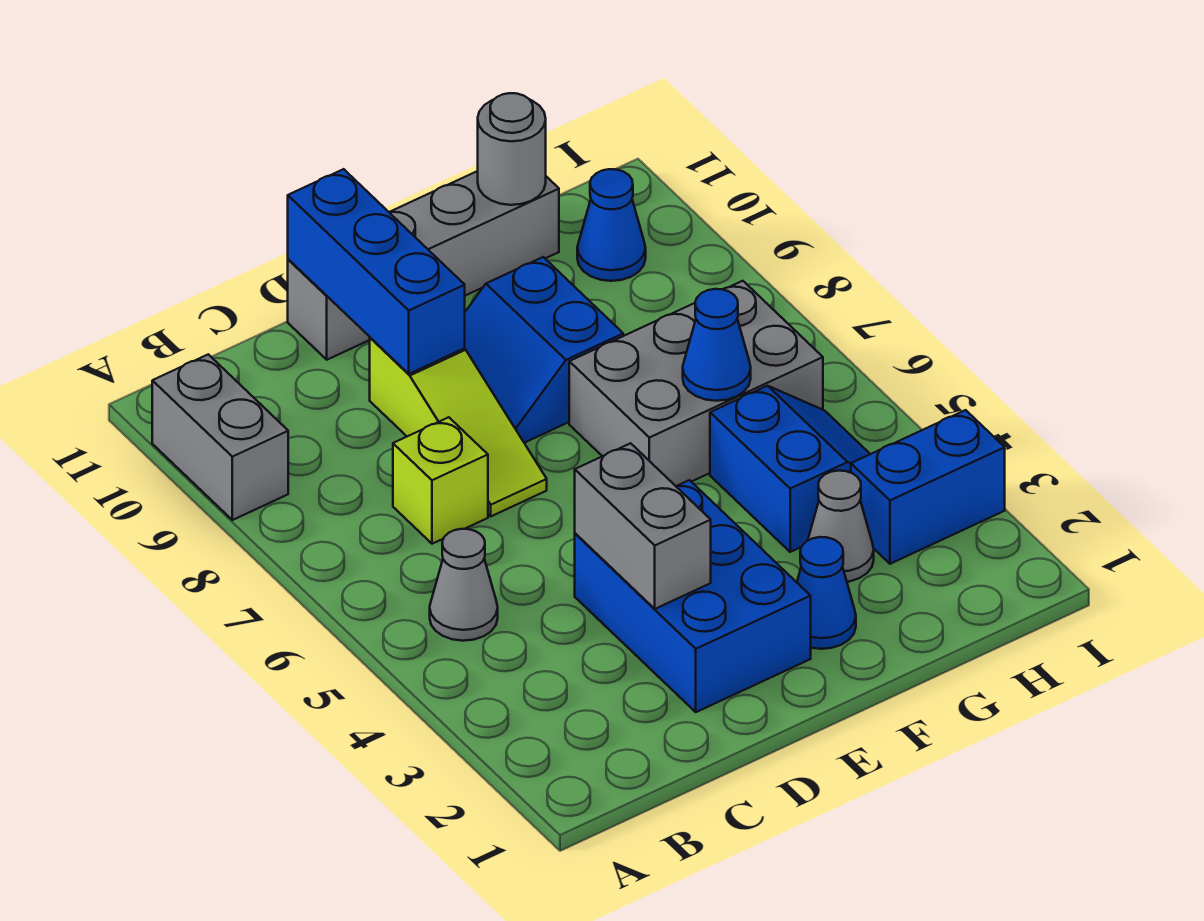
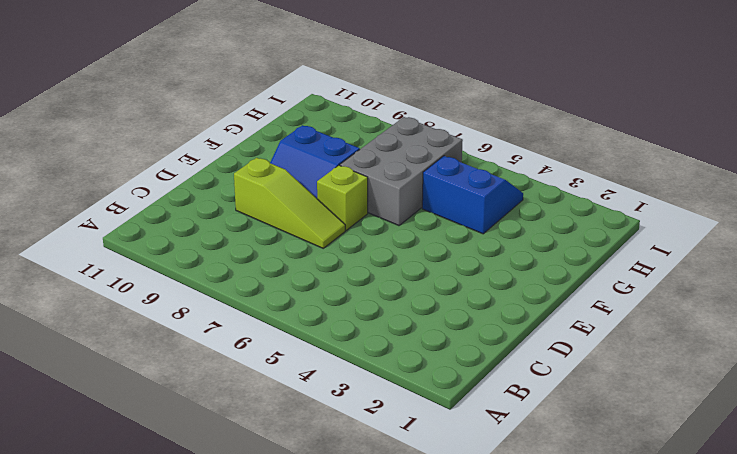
lime 1x1 brick [317,165,368,230] -> lime 1x1 brick moved to [393,417,488,544]
none -> grey 1x2 brick [152,354,288,520]
none -> grey 1x1 cone [430,529,498,641]
none -> blue 2x3 brick [575,480,811,712]

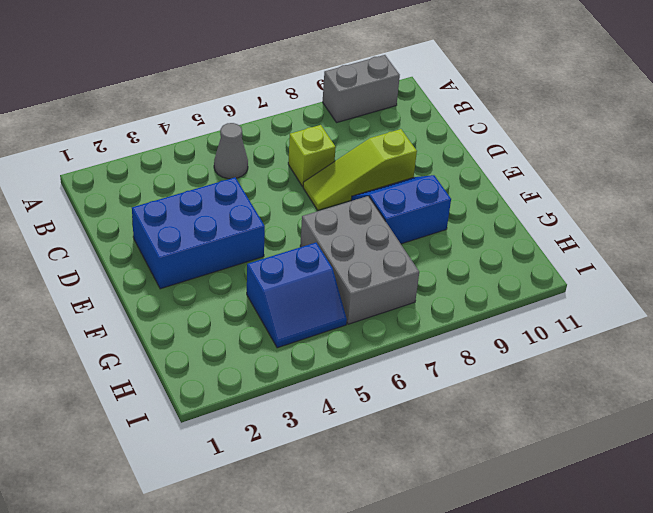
none -> grey 1x4 brick [288,171,559,360]
none -> blue 1x1 cone [797,537,856,649]
none -> grey 1x1 cone [808,471,874,582]

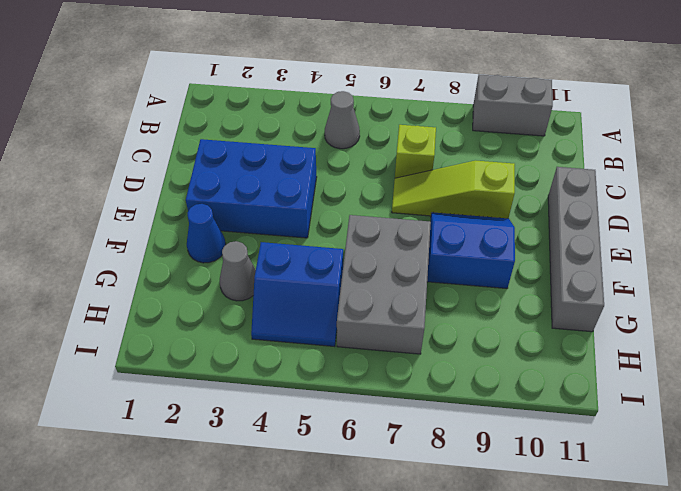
none -> blue 1x2 brick [851,410,1005,564]
none -> blue 1x1 cone [577,169,646,281]
none -> grey 1x2 brick [575,443,711,609]

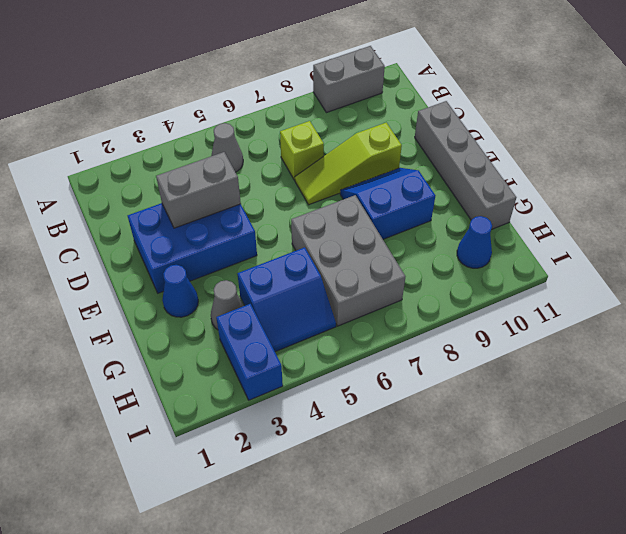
none -> blue 1x3 brick [288,169,465,374]
none -> blue 1x1 cone [683,289,751,401]
none -> grey 1x1 round brick [478,93,546,205]

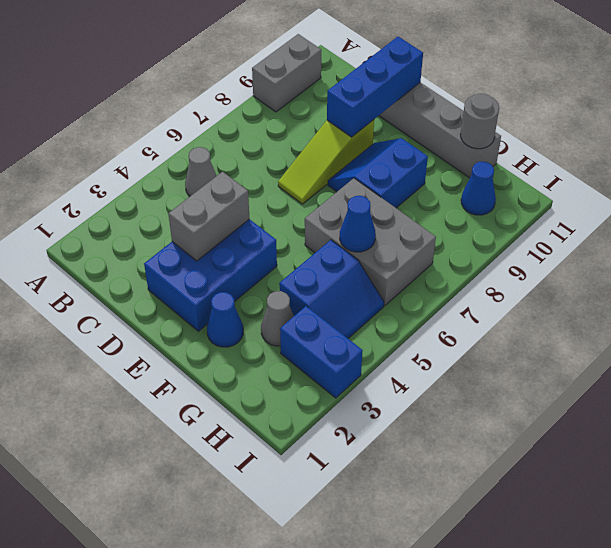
none -> lime 1x1 brick [393,417,488,544]

